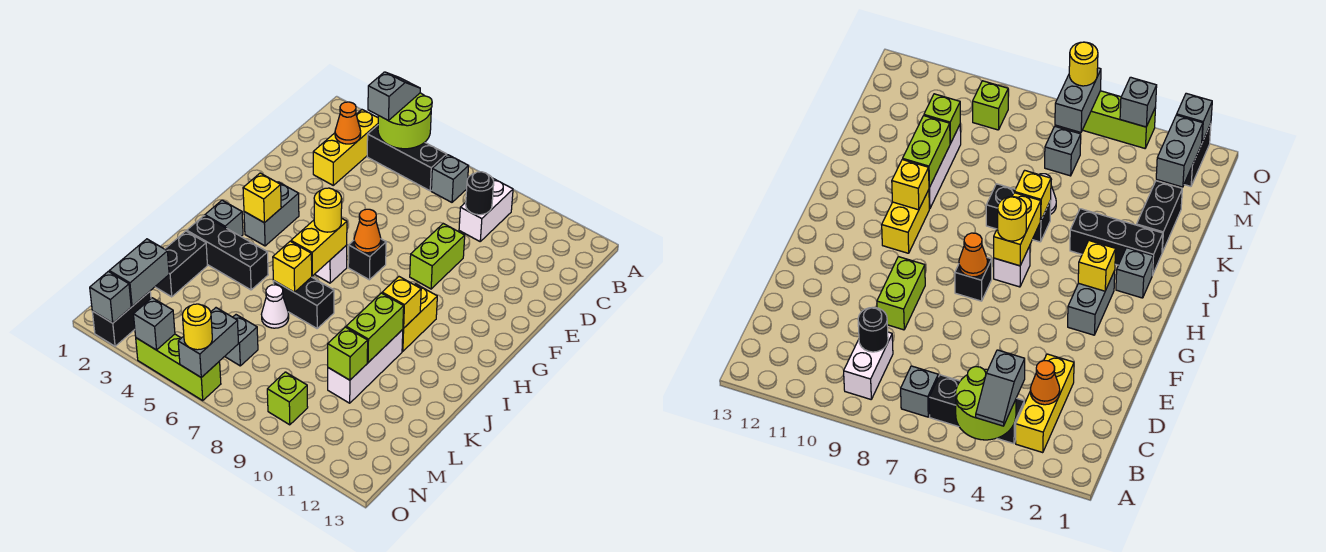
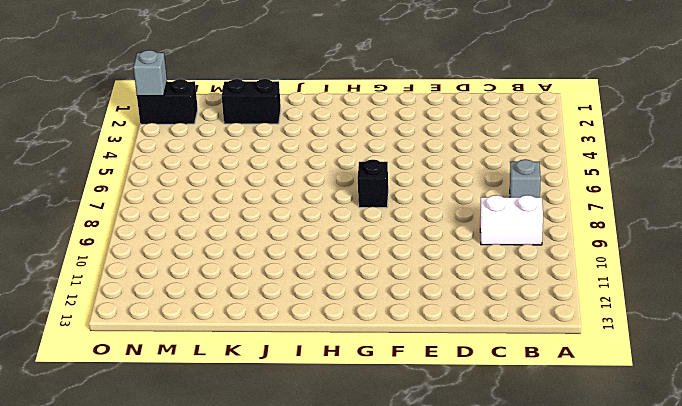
none -> yellow 1x3 brick [313,110,378,185]
none -> black 1x3 brick [367,125,447,191]
none -> lime 1x2 brick [410,224,465,289]
none -> grey 1x2 brick [244,182,299,246]

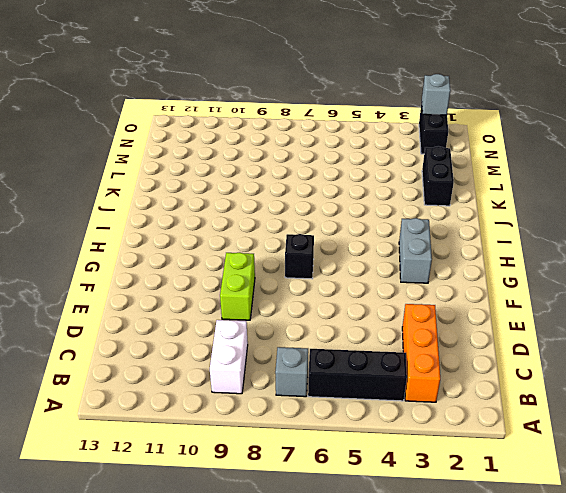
orange 1x3 brick [402,304,440,402] -> yellow 1x3 brick [313,110,378,185]
none -> white 1x1 brick [315,245,347,283]
none -> yellow 1x2 brick [402,284,437,351]
none -> grey 1x1 brick [205,200,243,236]
none -> black 1x3 brick [187,216,268,290]

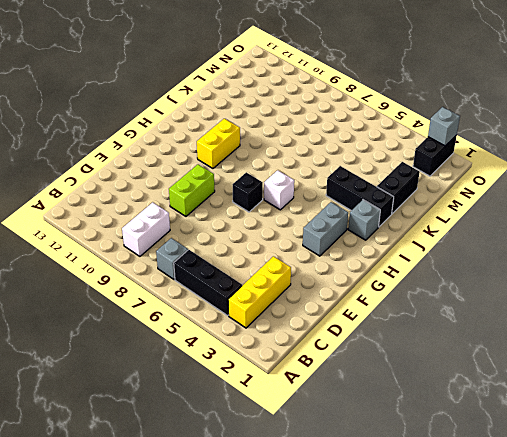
none -> black 1x2 brick [273,277,334,328]
none -> white 1x3 brick [328,330,403,403]
none -> white 1x1 cone [262,285,289,328]
none -> grey 1x1 brick [225,315,258,366]

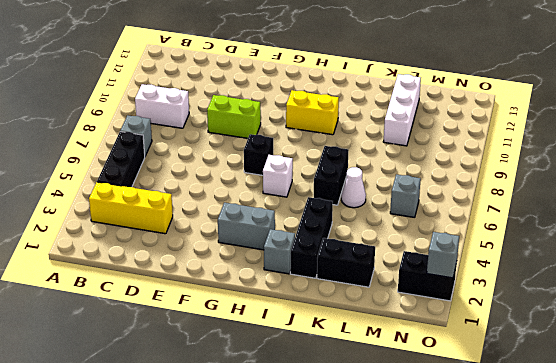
white 1x3 brick [383,74,421,146] -> white 1x3 brick turned to [328,330,403,403]
none -> lime 1x1 brick [267,372,308,425]
none -> lime 1x3 brick [136,334,221,400]
none -> lime 2x2 round brick [378,93,432,149]
none -> orange 1x1 cone [335,102,361,144]

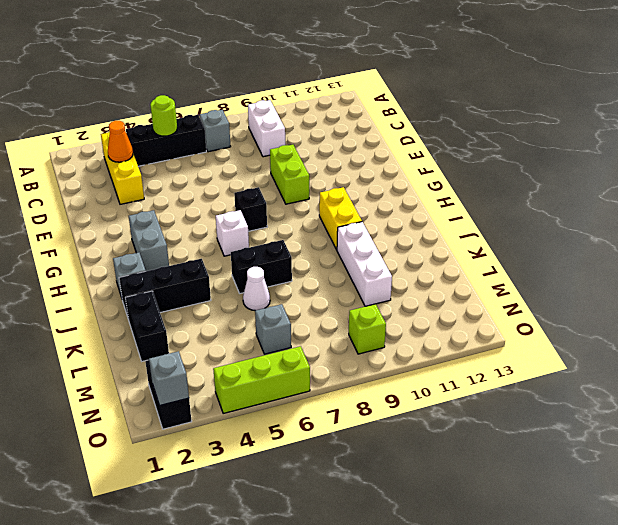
lime 1x1 round brick [150,95,177,136] -> lime 2x2 round brick [378,93,432,149]
none -> black 1x1 round brick [466,172,494,215]
none -> orange 1x1 cone [354,209,381,253]
none -> yellow 1x1 brick [243,173,281,223]
none -> yellow 1x2 brick [291,218,347,276]

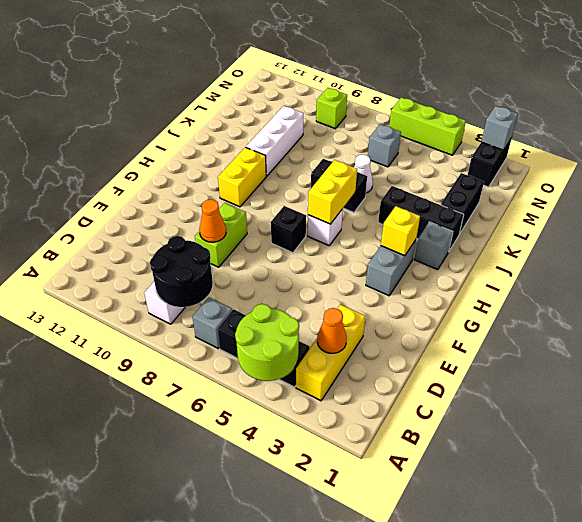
black 2x2 round brick [150,236,213,307] -> black 1x1 round brick [466,172,494,215]
orange 1x1 cone [199,199,226,242] -> orange 1x1 cone moved to [354,209,381,253]
none -> yellow 1x1 brick [382,277,421,328]
none -> yellow 1x1 brick [273,241,312,292]
none -> lime 1x2 brick [346,293,404,362]
none -> lime 1x1 brick [328,327,368,380]

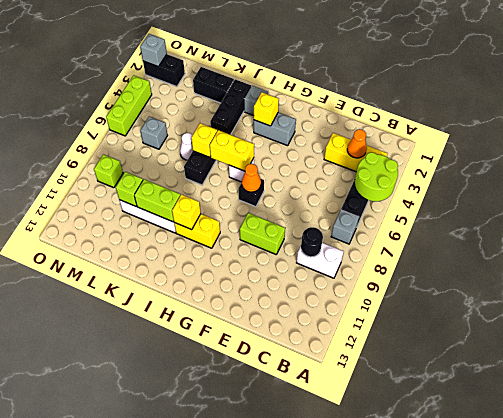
none -> grey 1x2 brick [109,239,169,306]
none -> grey 1x2 brick [178,308,239,378]
none -> grey 1x1 brick [134,298,175,350]
none -> grey 1x2 slope [368,72,420,120]

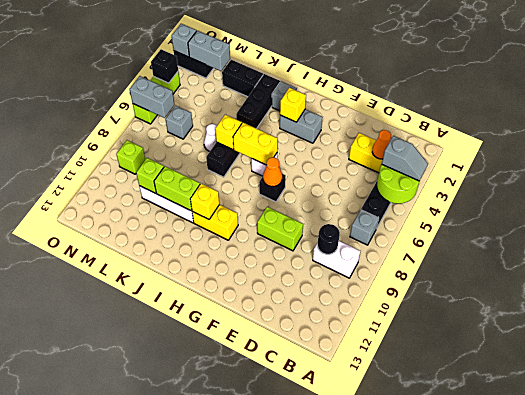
black 1x1 brick [151,49,178,83] -> grey 1x1 brick [134,298,175,350]
none -> yellow 1x1 round brick [314,188,342,232]
none -> yellow 1x1 round brick [182,304,212,350]

